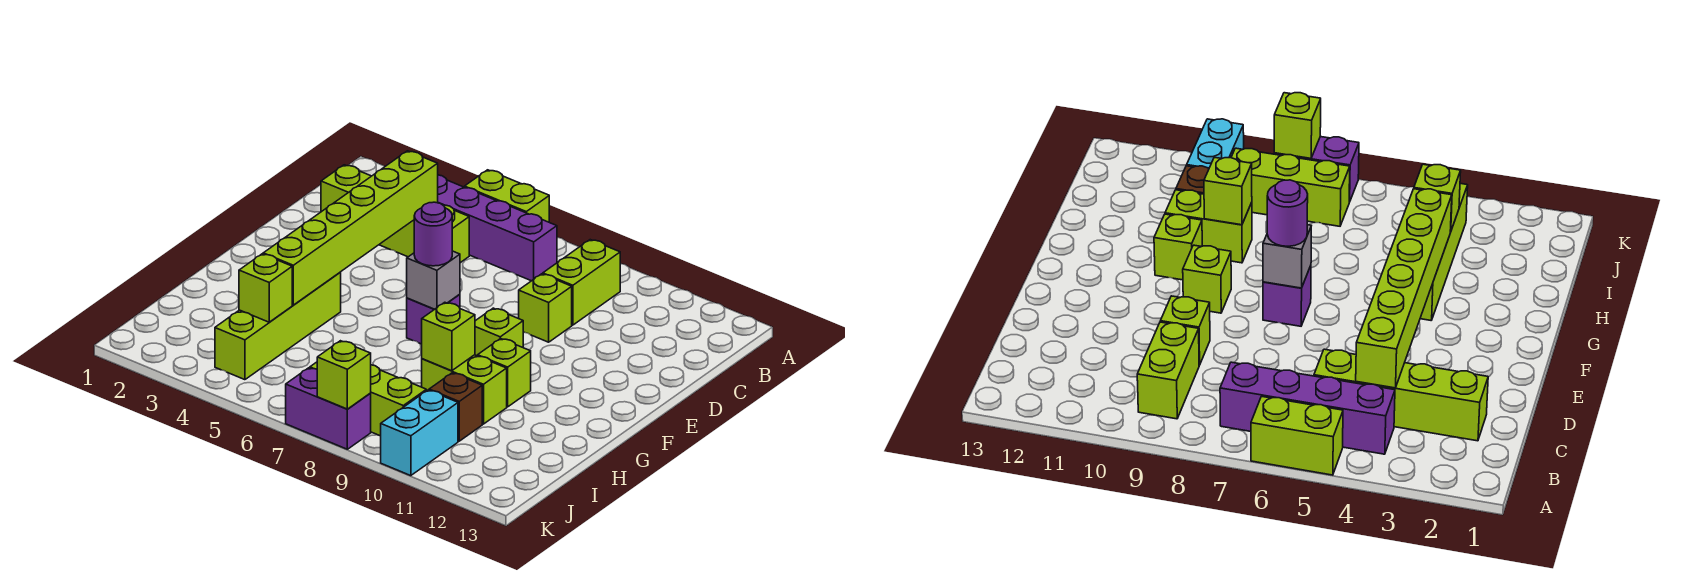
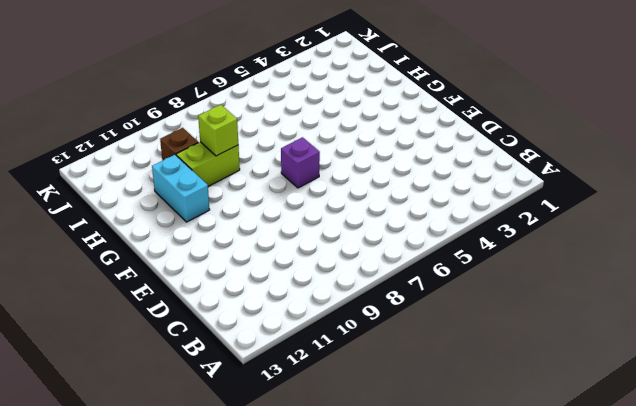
cyan 1x2 brick [152,155,210,222] -> cyan 1x2 brick moved to [381,390,458,476]
none -> lime 1x2 brick [465,170,549,222]
none -> purple 1x4 brick [438,175,557,281]
none -> lime 1x2 brick [543,240,620,325]

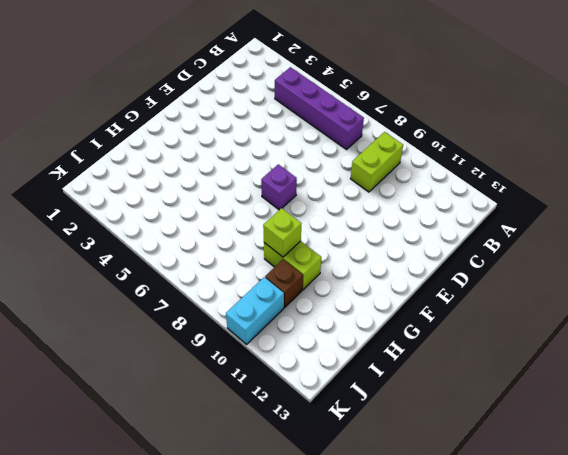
none -> lime 1x2 brick [465,170,549,222]
none -> lime 1x4 brick [321,165,469,263]
none -> lime 1x1 brick [519,274,572,342]

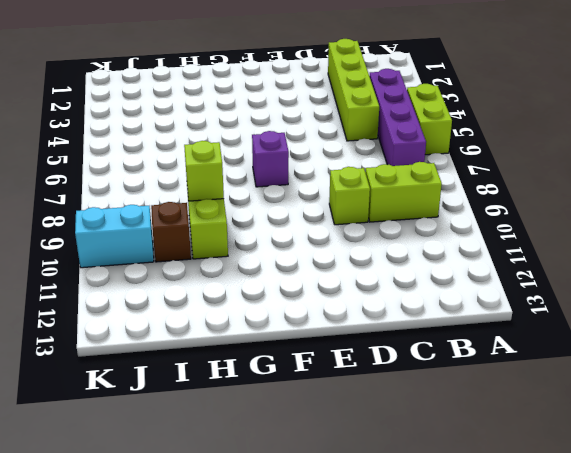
none -> lime 1x1 brick [475,308,523,356]
none -> lime 1x4 brick [215,272,341,380]
none -> lime 1x1 brick [478,338,531,407]

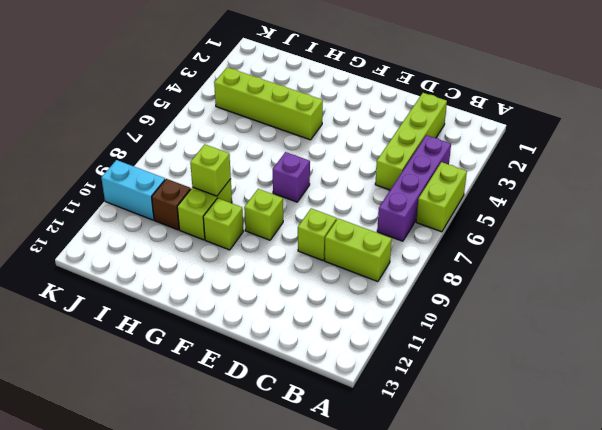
none -> lime 1x3 brick [310,362,426,436]
none -> purple 1x2 brick [286,368,371,449]
none -> lime 1x6 brick [263,151,438,305]

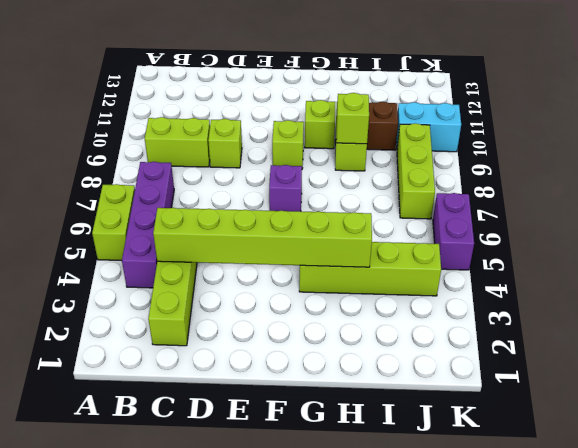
purple 1x2 brick [433,193,474,270] -> purple 1x2 brick moved to [286,368,371,449]
none -> grey 1x1 brick [407,251,460,309]
none -> lime 1x1 brick [239,254,292,322]
none -> lime 1x1 brick [317,341,371,409]

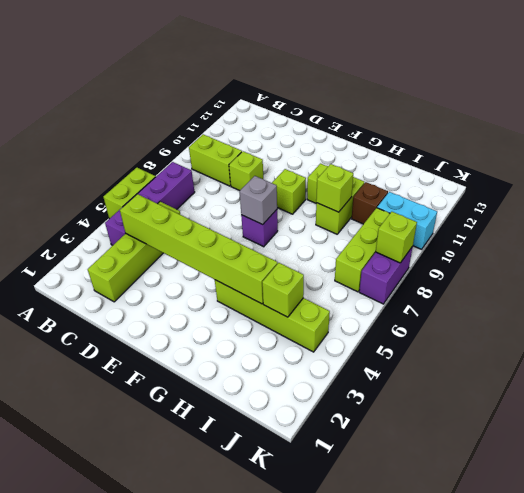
none -> purple 1x1 round brick [414,202,452,266]

